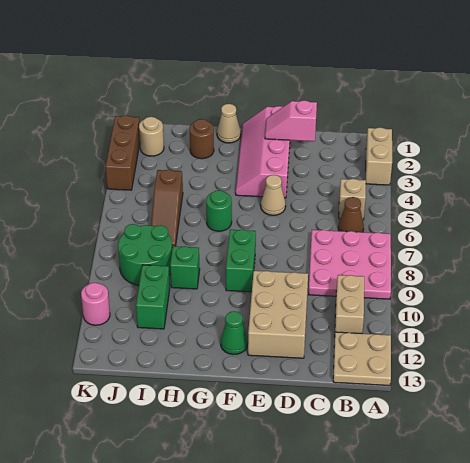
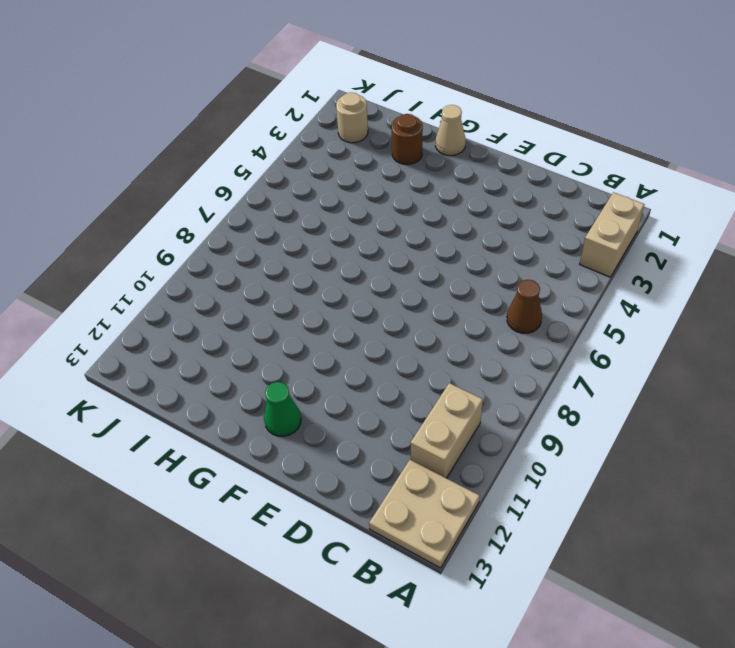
none -> pink 3x3 plate [309,230,391,299]
none -> tan 1x1 brick [339,179,366,220]
none -> tan 2x3 brick [248,271,308,358]

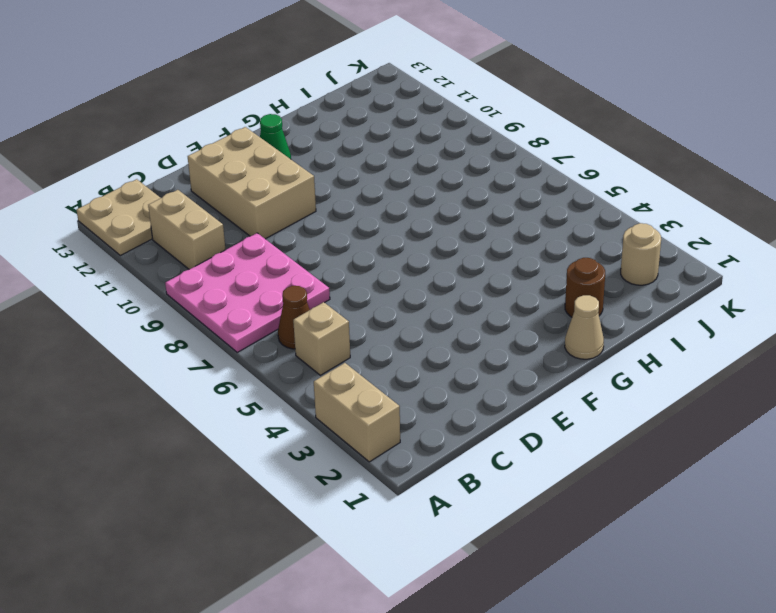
none -> pink 2x4 slope [236,106,290,198]
none -> tan 1x1 cone [261,175,286,215]
none -> green 1x2 brick [226,230,256,292]

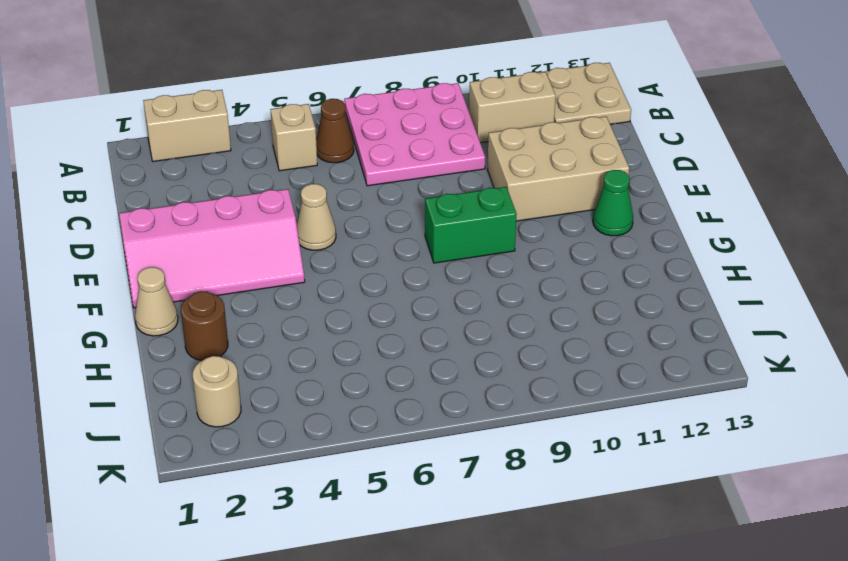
none -> green 1x1 round brick [206,190,232,231]
none -> green 1x1 brick [170,246,200,289]
none -> brown 1x3 slope [151,170,183,248]

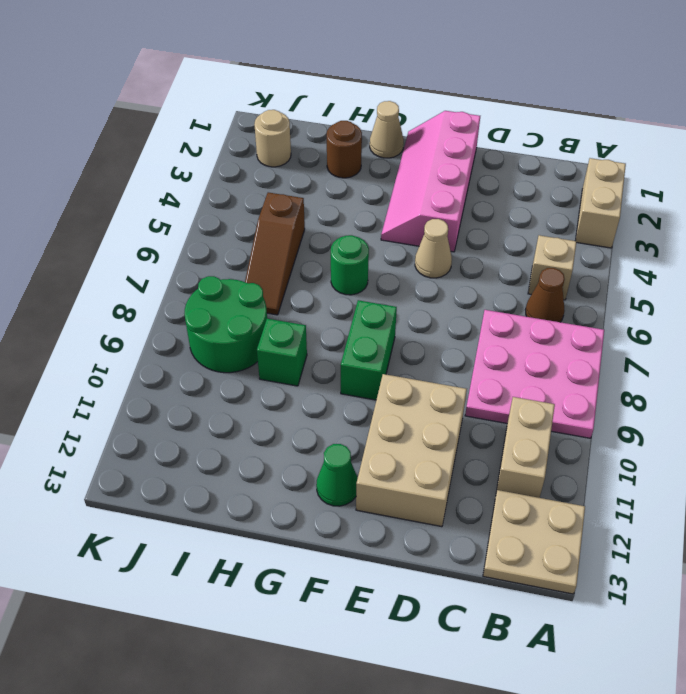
none -> green 1x2 brick [136,265,170,329]
none -> brown 1x3 brick [106,116,140,190]
none -> pink 1x1 round brick [81,283,110,325]

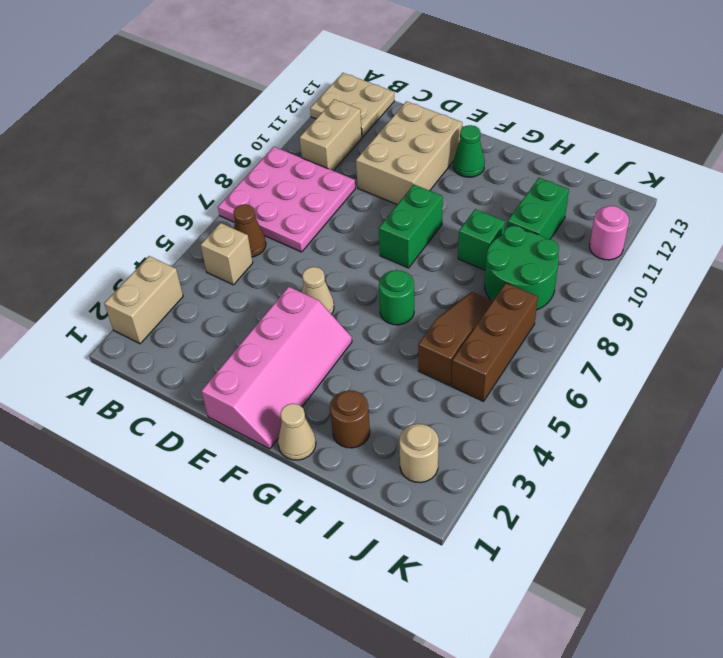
brown 1x3 brick [451,283,538,401] -> brown 1x3 brick moved to [106,116,140,190]
none -> pink 1x2 slope [265,100,317,141]

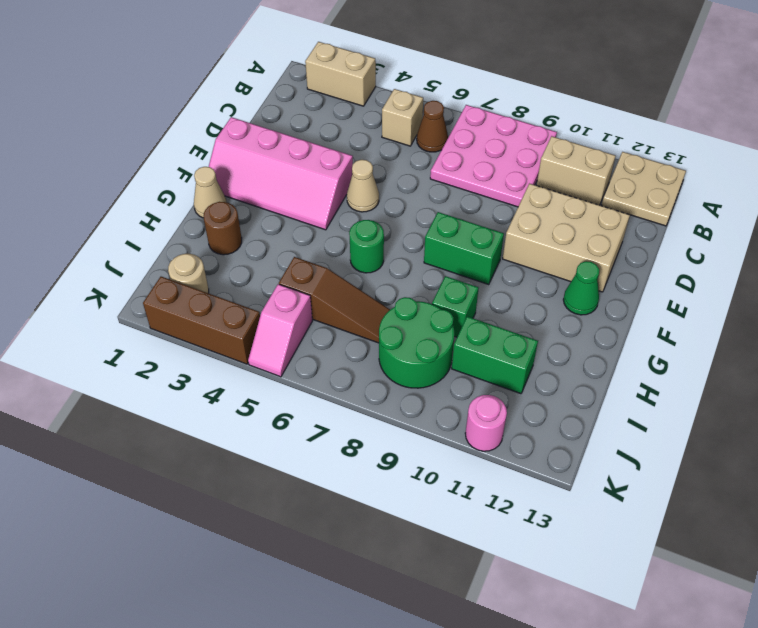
pink 1x2 slope [248,284,312,377] -> pink 1x2 slope moved to [265,100,317,141]

